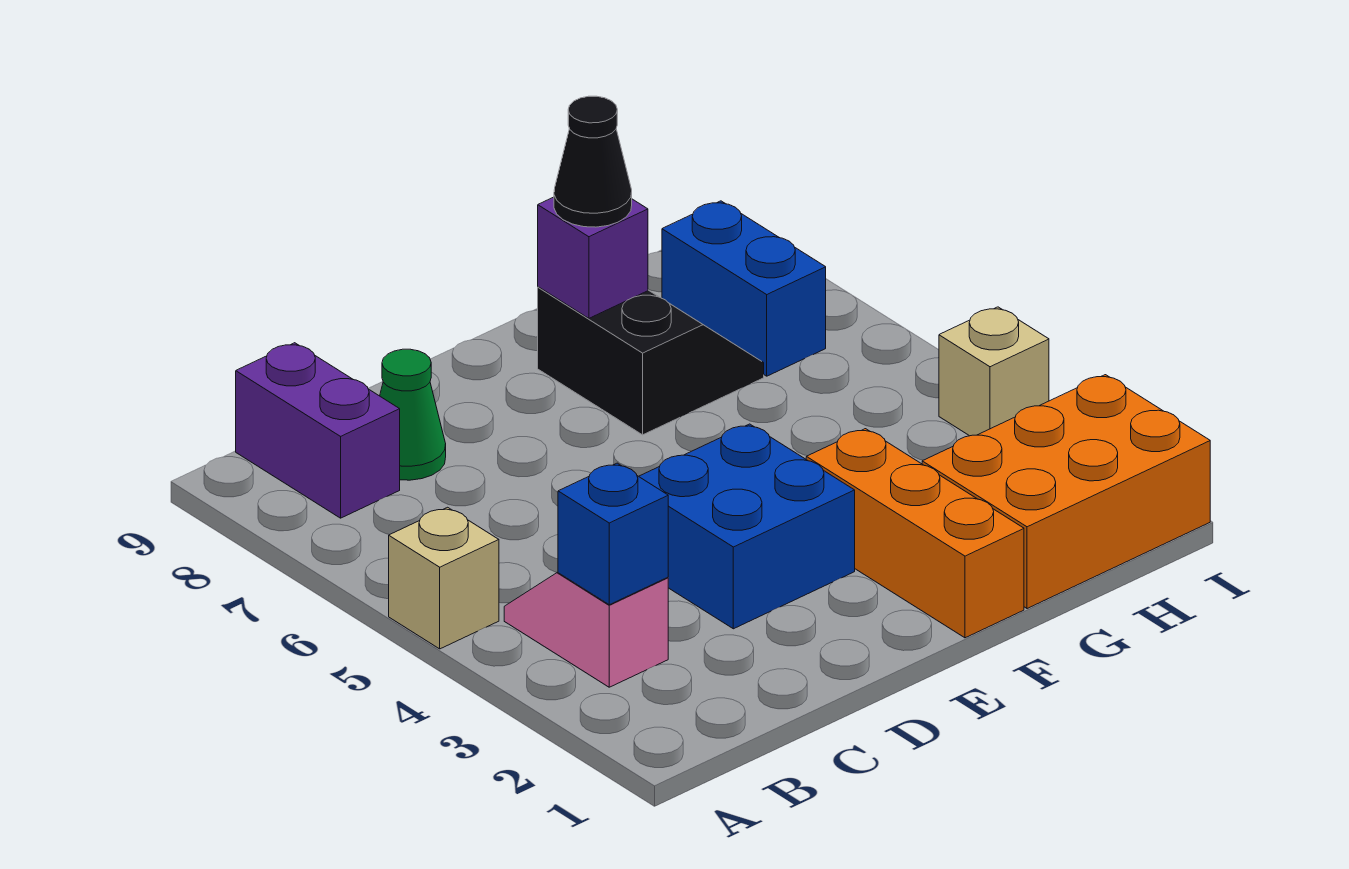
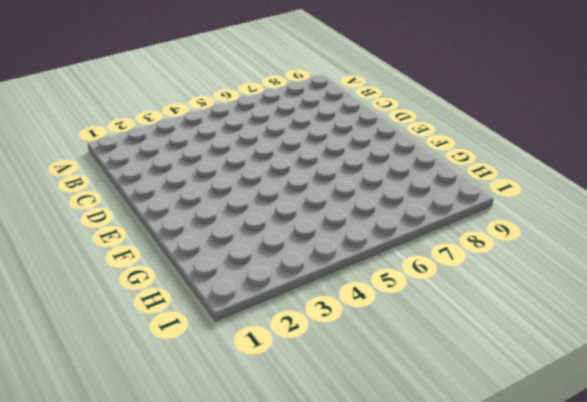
none -> tan 1x1 brick [389,507,499,649]
none -> pink 1x2 slope [504,572,668,687]
none -> purple 1x2 brick [236,343,400,518]

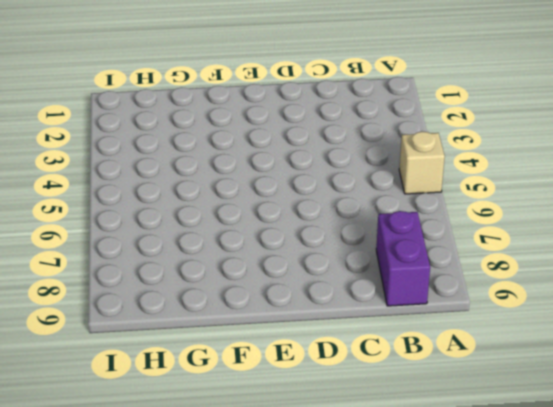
none -> pink 1x2 slope [504,572,668,687]
none -> green 1x1 cone [380,349,446,480]
none -> blue 2x2 brick [639,424,855,629]

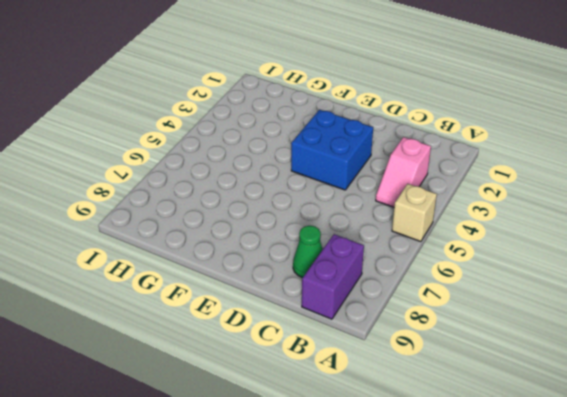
none -> orange 1x3 brick [806,429,1024,638]
none -> black 2x2 slope [538,287,764,435]
none -> orange 2x3 brick [922,375,1210,609]

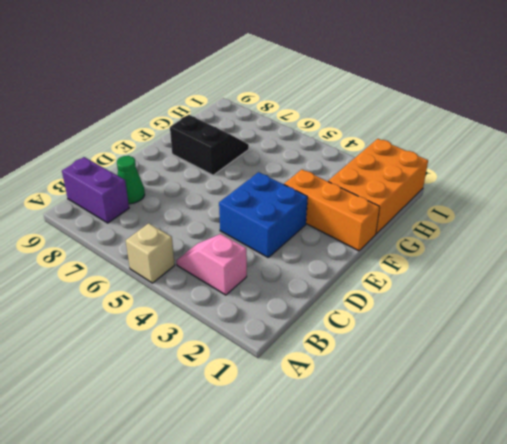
none -> blue 1x2 brick [662,201,826,376]
none -> tan 1x1 brick [939,307,1049,436]
none -> blue 1x1 brick [558,463,668,605]

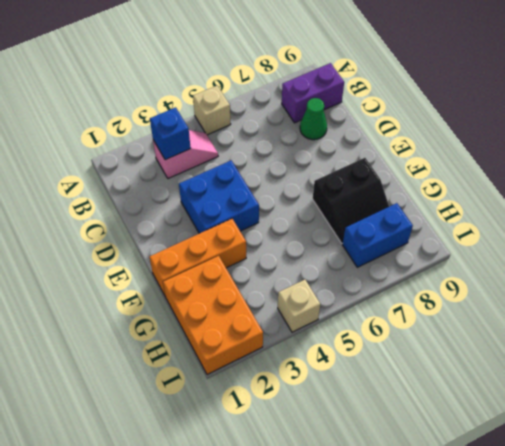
none -> purple 1x1 brick [538,197,648,318]
none -> black 1x1 cone [554,96,632,227]

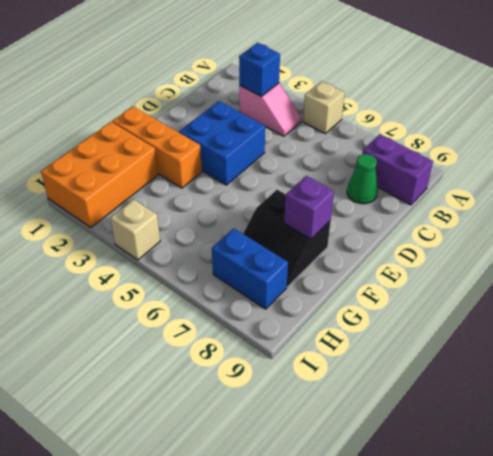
none -> black 1x1 cone [554,96,632,227]

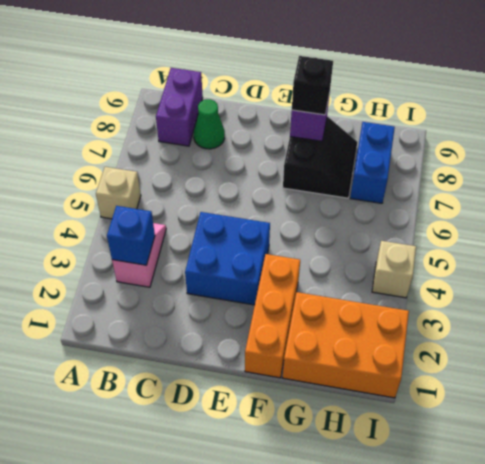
black 1x1 brick [292,56,333,115] -> black 1x1 cone [554,96,632,227]

